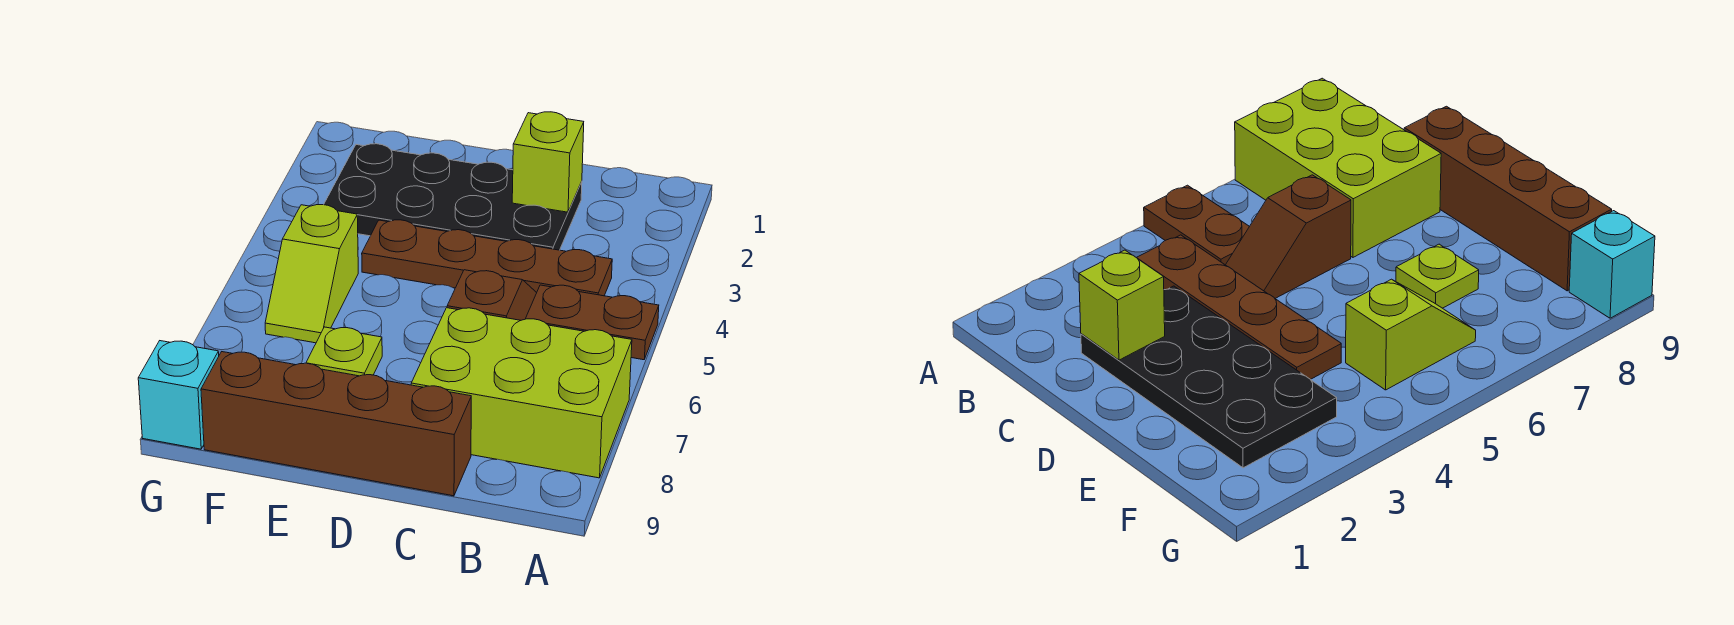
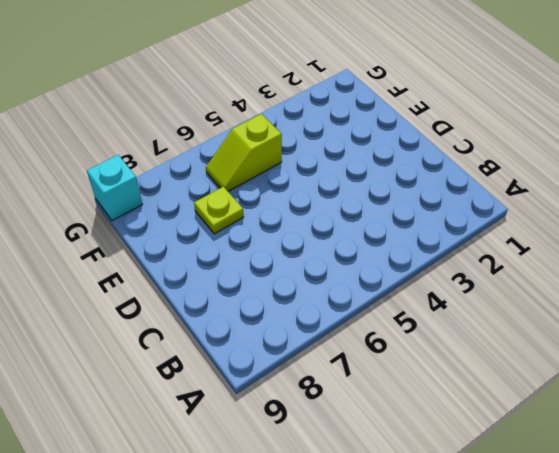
none -> brown 1x2 plate [526,285,659,360]
none -> lime 2x3 brick [411,308,632,478]

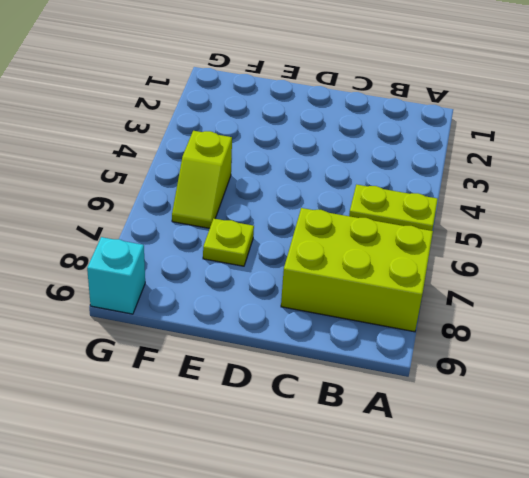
lime 1x2 plate [349,185,438,231] -> brown 1x2 plate [526,285,659,360]
none -> brown 1x4 plate [362,220,612,296]
none -> black 2x4 plate [324,144,582,250]

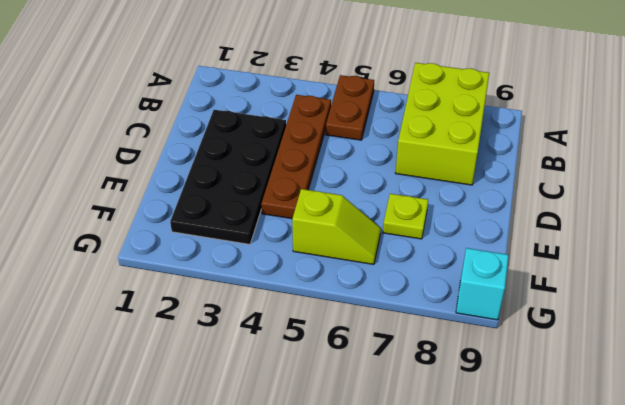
none -> brown 1x2 slope [447,270,536,320]
none -> brown 1x4 brick [201,352,471,496]

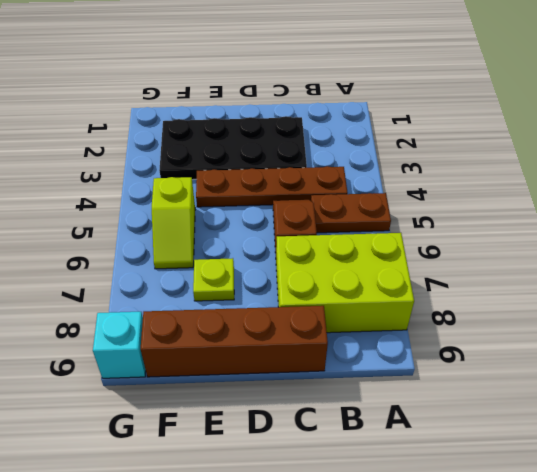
none -> lime 1x1 brick [512,112,584,212]

